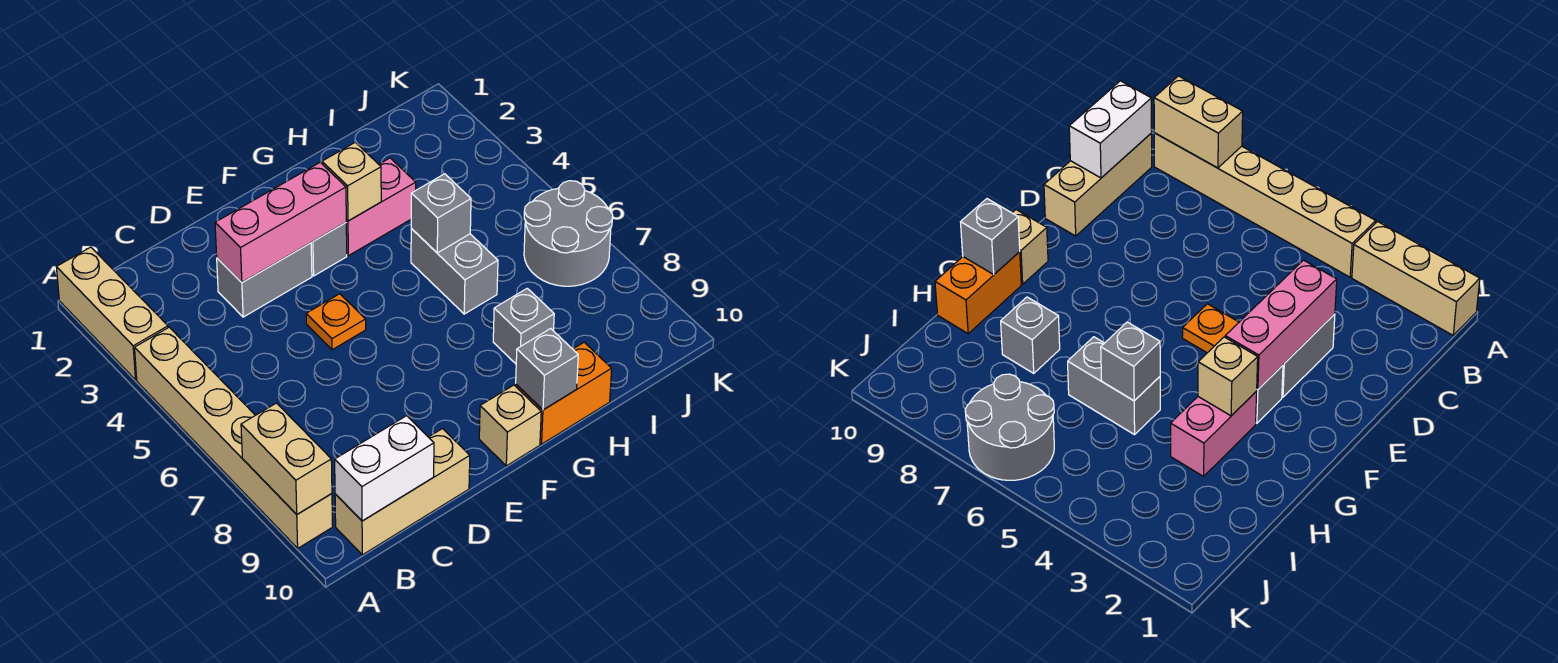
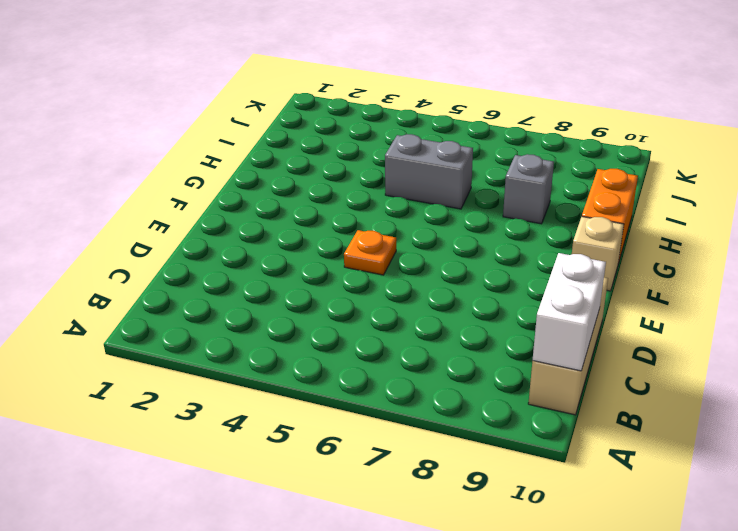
none -> tan 1x3 brick [56,247,168,380]
none -> tan 1x6 brick [135,327,333,548]
none -> grey 1x2 brick [217,243,312,317]

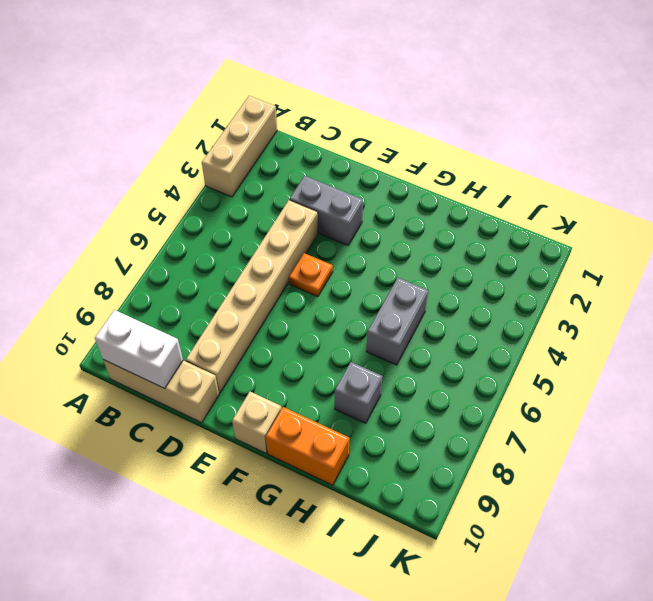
tan 1x6 brick [186,200,318,393] -> tan 1x6 brick moved to [135,327,333,548]
none -> grey 1x1 brick [311,223,347,276]
none -> pink 1x2 brick [346,158,416,256]
none -> grey 2x2 round brick [524,181,613,286]

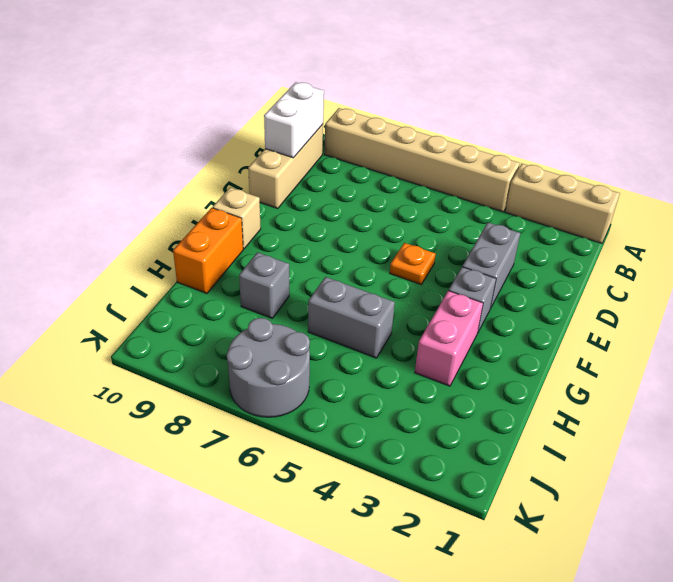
none -> tan 1x2 brick [241,403,332,514]
none -> pink 1x3 brick [215,162,346,282]
none -> tan 1x1 brick [322,142,381,221]

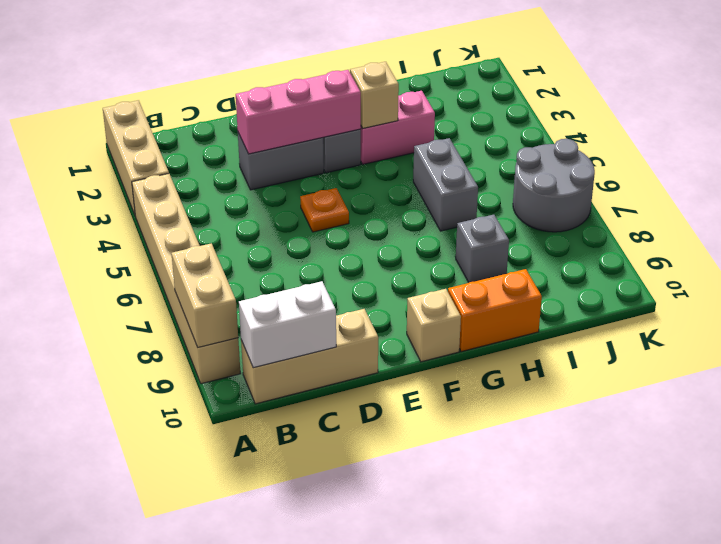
none -> grey 1x1 brick [516,328,578,410]
none -> grey 1x1 brick [411,174,471,253]

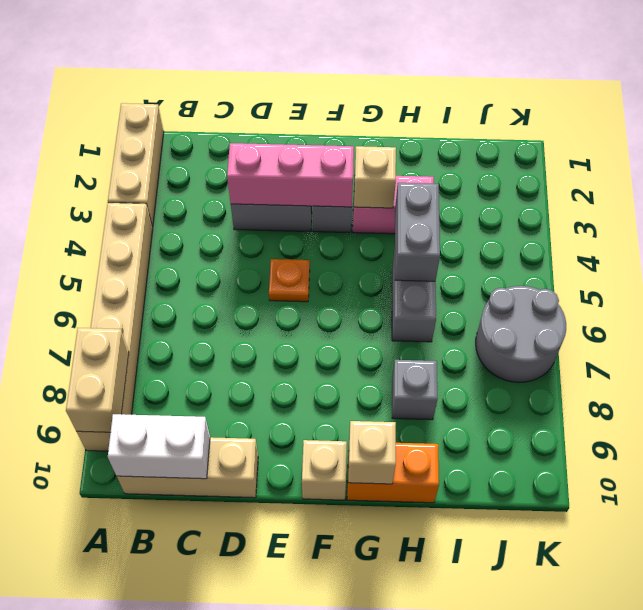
tan 1x1 brick [348,421,396,484] -> grey 1x1 brick [516,328,578,410]
grey 1x2 brick [395,183,440,281] -> grey 1x1 brick [411,174,471,253]

